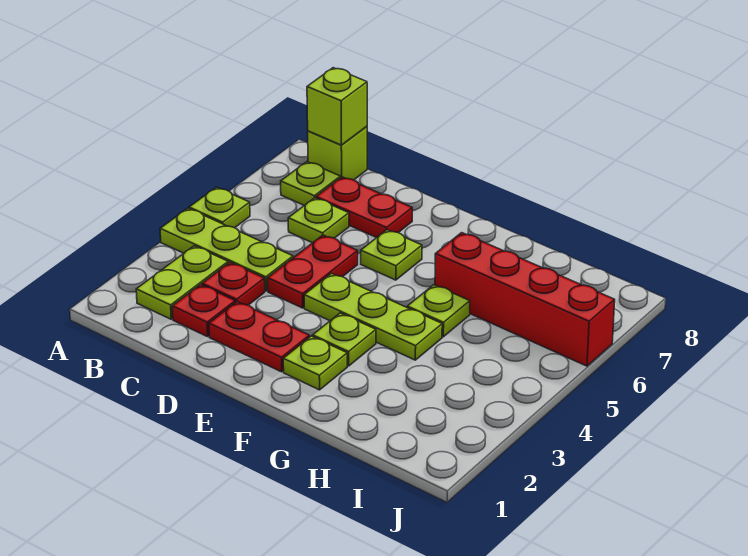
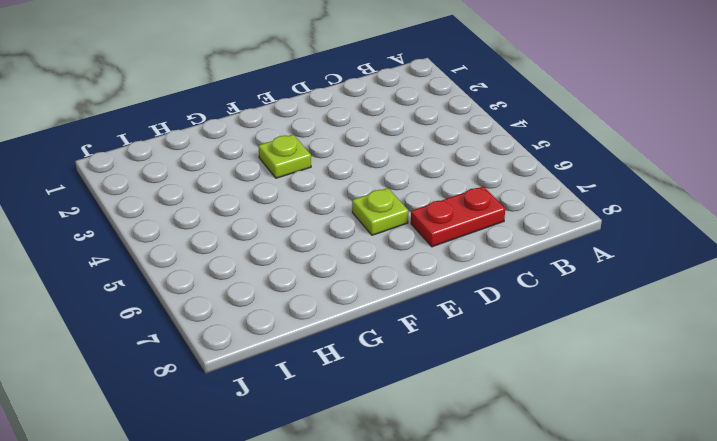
none -> lime 1x3 plate [160,208,293,291]
none -> lime 1x1 plate [189,187,250,228]
none -> lime 1x2 plate [136,246,228,319]

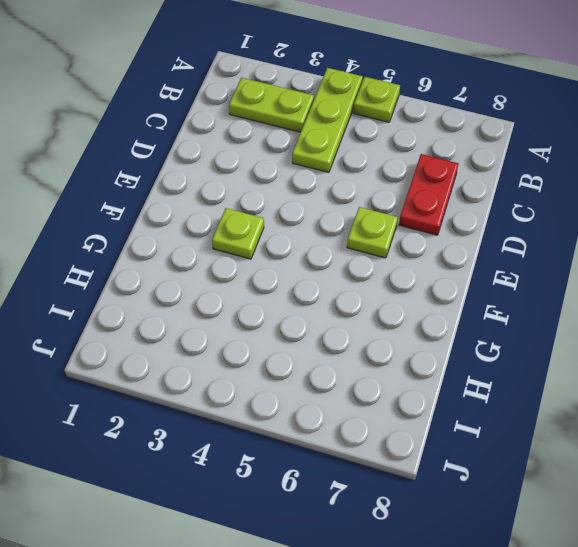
none -> lime 1x1 plate [281,162,340,205]
none -> lime 1x1 brick [308,126,367,180]
none -> red 1x1 plate [172,285,235,337]

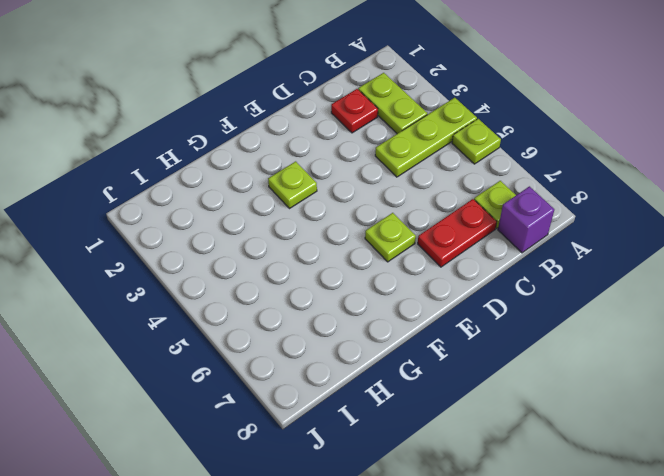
purple 1x1 brick [498,186,554,253] -> lime 1x1 brick [308,126,367,180]
none -> red 1x1 plate [202,262,265,305]
none -> lime 1x1 plate [288,198,349,243]
none -> red 1x2 plate [209,302,309,372]

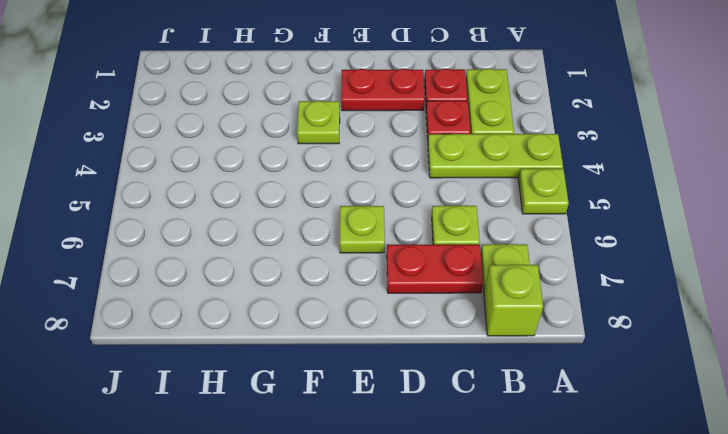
none -> red 1x2 plate [268,235,358,308]
none -> lime 1x3 plate [304,274,442,360]
none -> lime 1x1 plate [283,336,347,390]

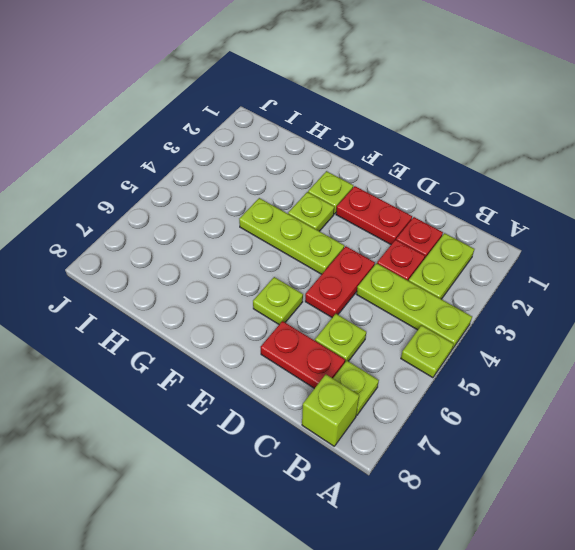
none -> lime 1x1 plate [407,285,470,337]
none -> red 1x4 brick [435,233,615,366]
none -> lime 1x1 brick [307,68,367,145]

